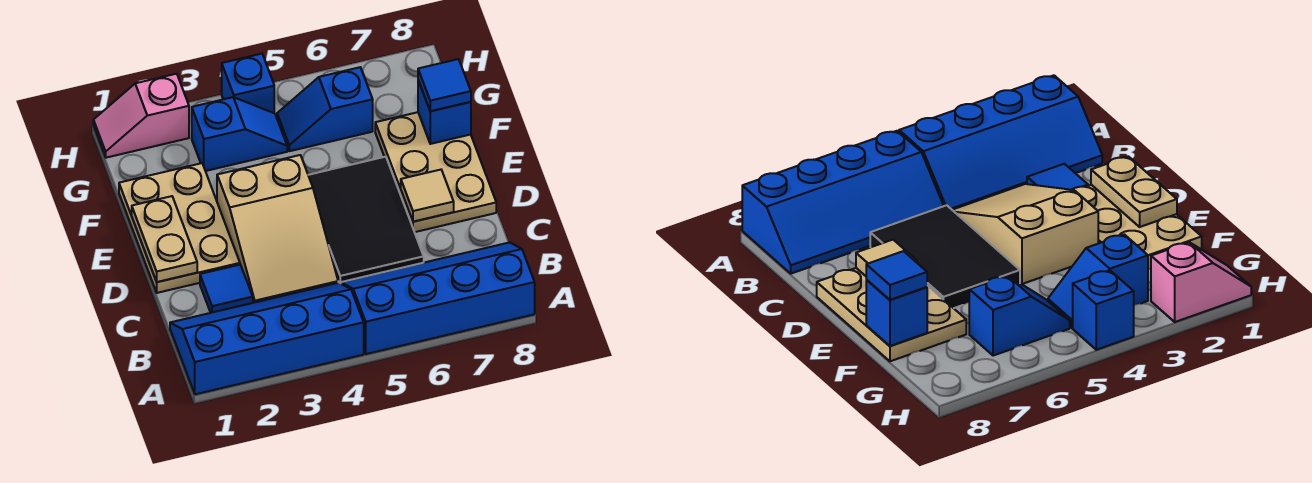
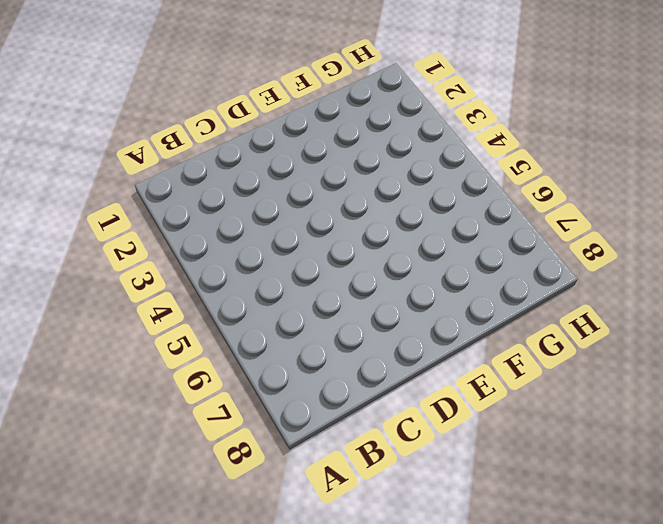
none -> blue 2x4 slope [170,283,364,394]
none -> blue 2x4 slope [341,242,535,354]
none -> blue 1x1 tile [200,265,253,313]

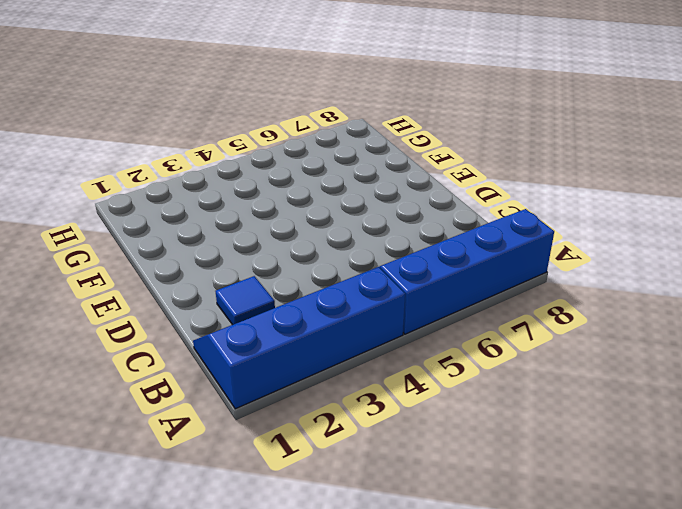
none -> tan 2x3 slope [217,155,338,303]
none -> black 2x3 tile [308,157,424,283]
none -> tan 2x3 plate [119,163,240,293]

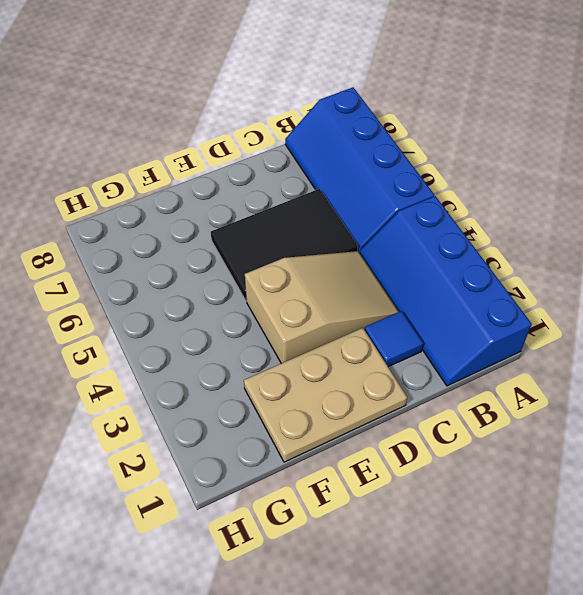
none -> tan 2x3 plate [375,112,496,232]
none -> blue 1x2 slope [192,97,287,171]
none -> blue 1x2 slope [277,67,373,151]

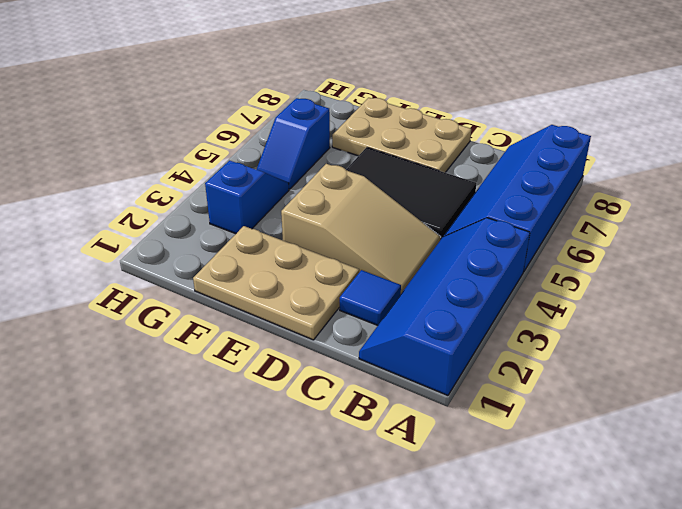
none -> pink 1x2 slope [93,74,189,158]
none -> blue 1x1 brick [222,54,274,113]
none -> tan 1x2 plate [132,196,197,282]

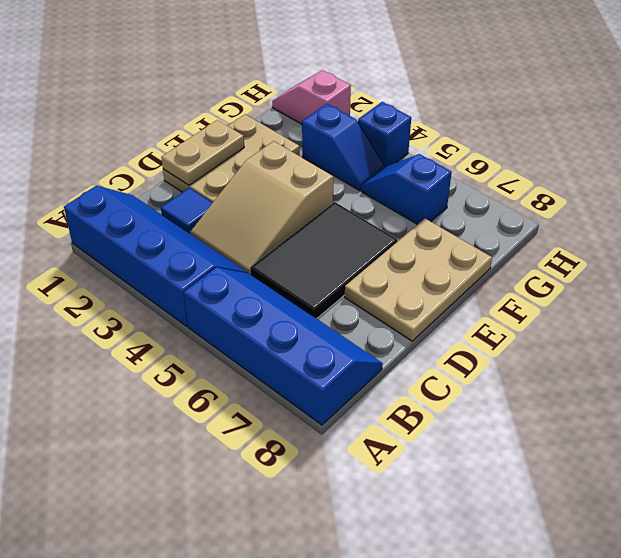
none -> tan 1x1 tile [401,170,454,222]
none -> blue 1x1 brick [418,81,471,144]
none -> blue 1x1 tile [418,59,471,111]

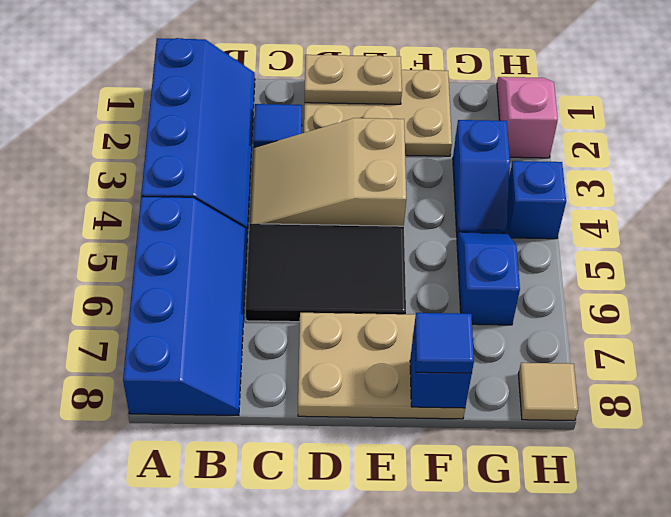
tan 1x1 tile [518,363,578,421] -> tan 1x1 tile moved to [401,170,454,222]

